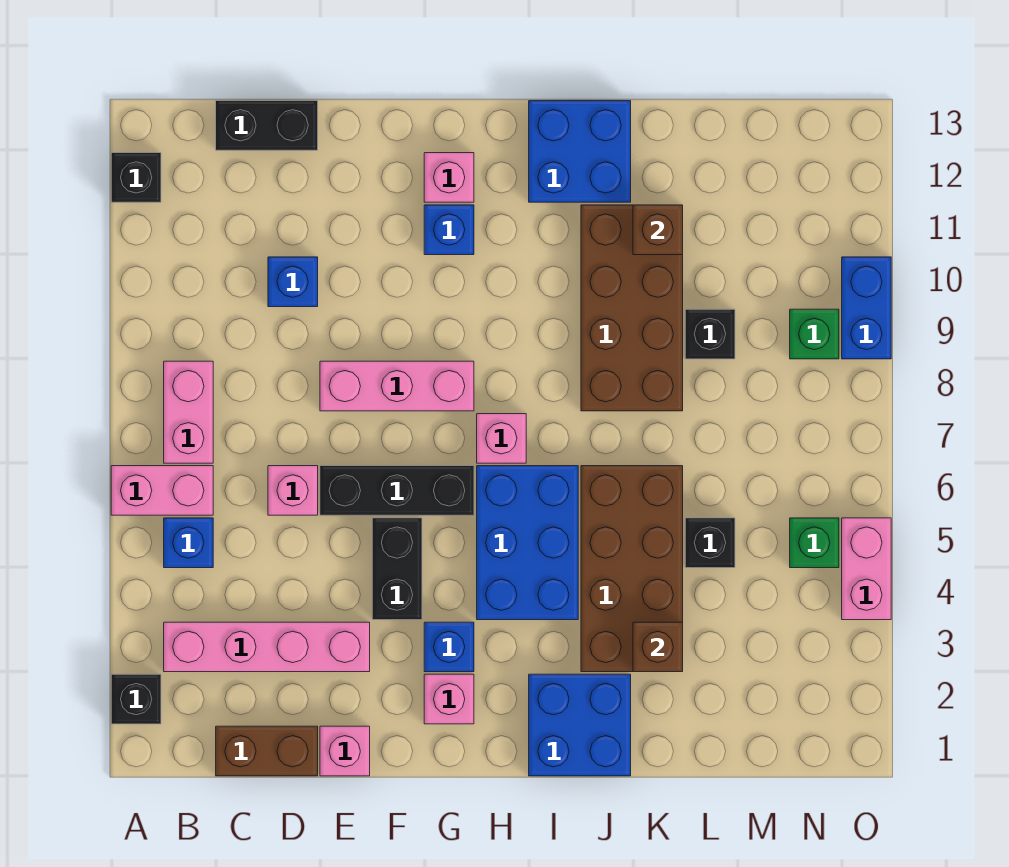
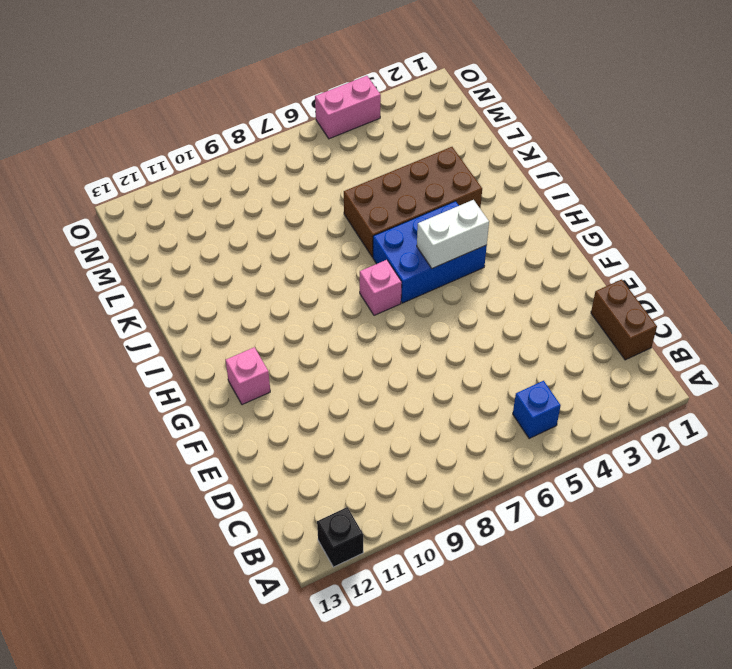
white 1x2 brick [417,200,489,268] -> none
none -> black 1x1 brick [111,674,161,724]
none -> pink 1x2 brick [111,466,213,515]
none -> pink 1x4 brick [164,622,370,672]
none -> pink 1x2 brick [164,361,213,463]

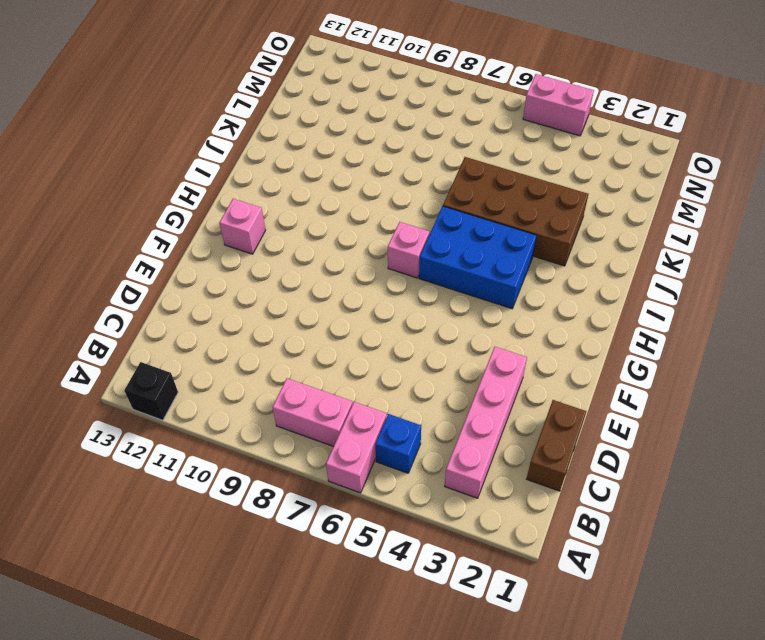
none -> black 1x1 brick [111,674,161,724]
none -> black 1x2 brick [216,101,318,150]
none -> pink 1x1 brick [268,466,318,515]
none -> blue 1x1 brick [268,257,318,307]

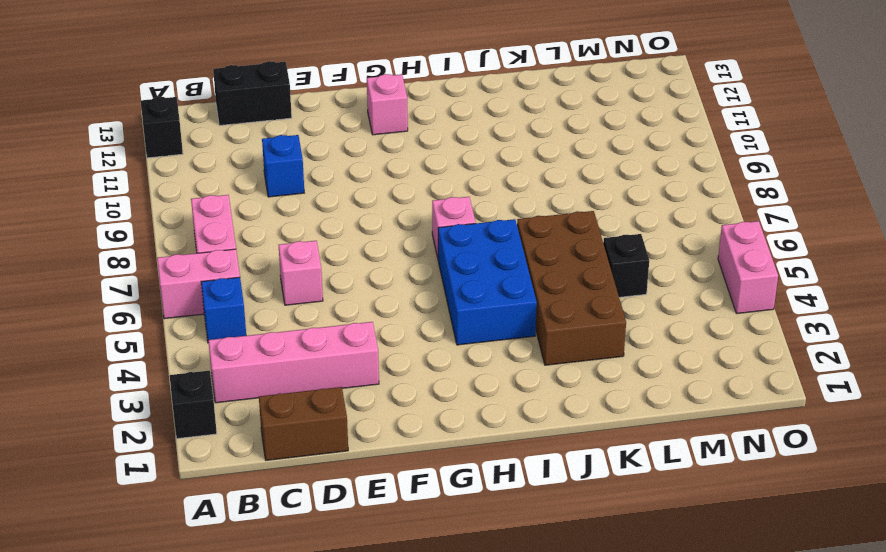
none -> pink 1x1 brick [320,726,370,776]
none -> black 1x3 brick [320,466,474,515]
none -> pink 1x3 brick [320,361,474,411]
none -> black 1x2 brick [372,518,422,620]

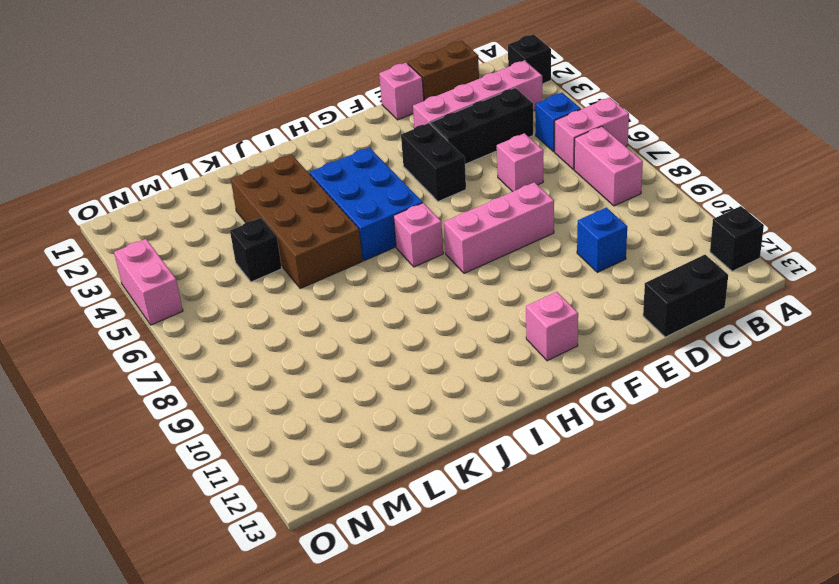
black 1x3 brick [431,88,533,164] -> black 1x3 brick moved to [320,466,474,515]
none -> pink 1x1 brick [424,674,474,724]
none -> blue 1x1 brick [424,622,474,672]
none -> blue 1x1 brick [424,205,474,255]
none -> blue 2x2 brick [529,674,631,776]

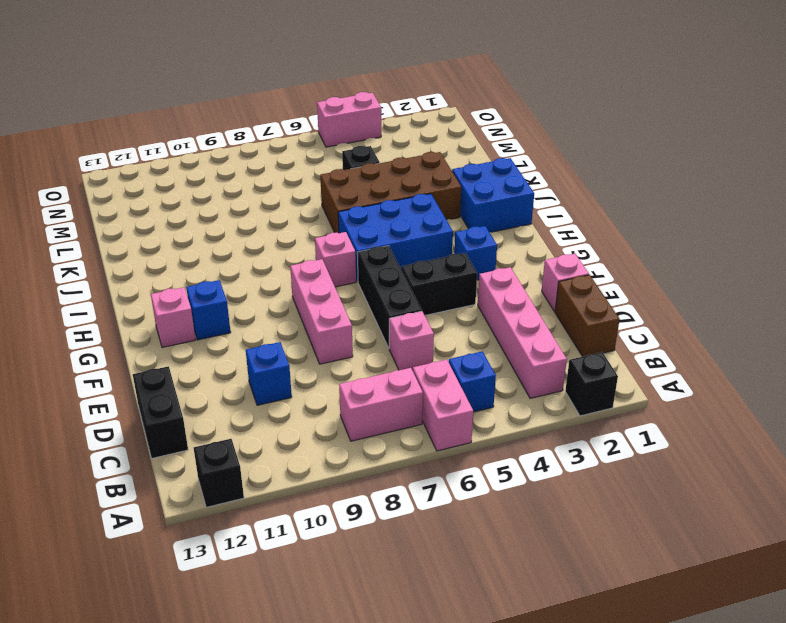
none -> pink 1x1 brick [424,674,474,724]
none -> blue 2x2 brick [529,101,631,202]
none -> brown 2x4 brick [581,205,683,411]
none -> black 1x1 brick [685,309,735,359]

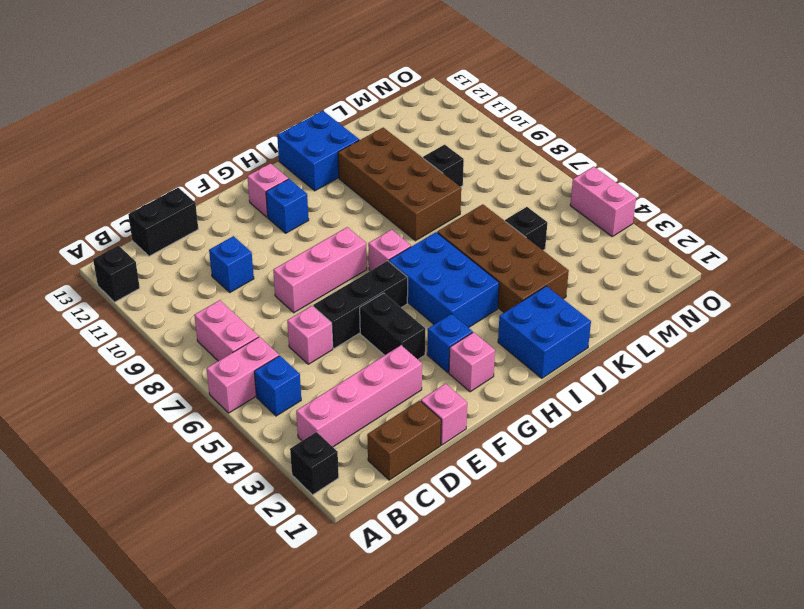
none -> green 1x1 brick [790,518,839,568]
none -> green 1x1 brick [790,309,839,359]
none -> blue 1x2 brick [842,257,891,359]
none -> brown 1x1 brick [633,622,683,672]

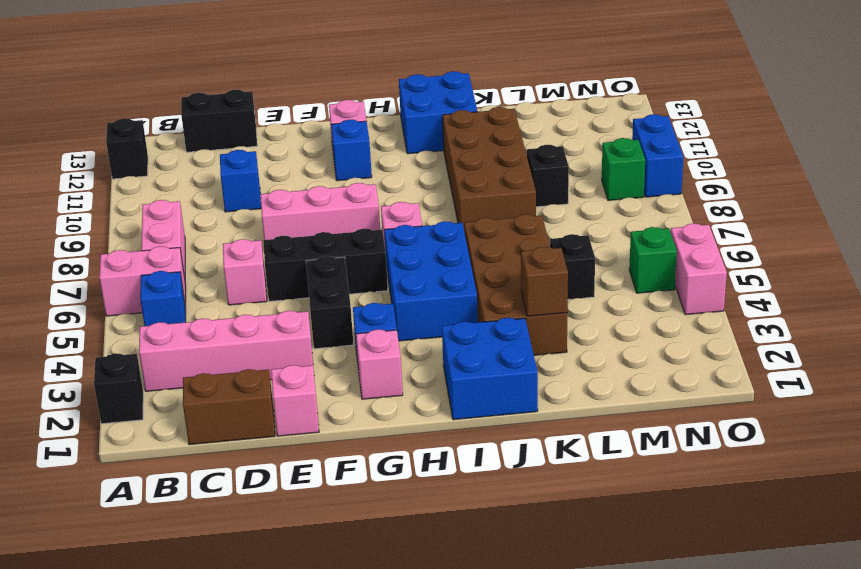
none -> brown 1x1 brick [633,205,683,255]

